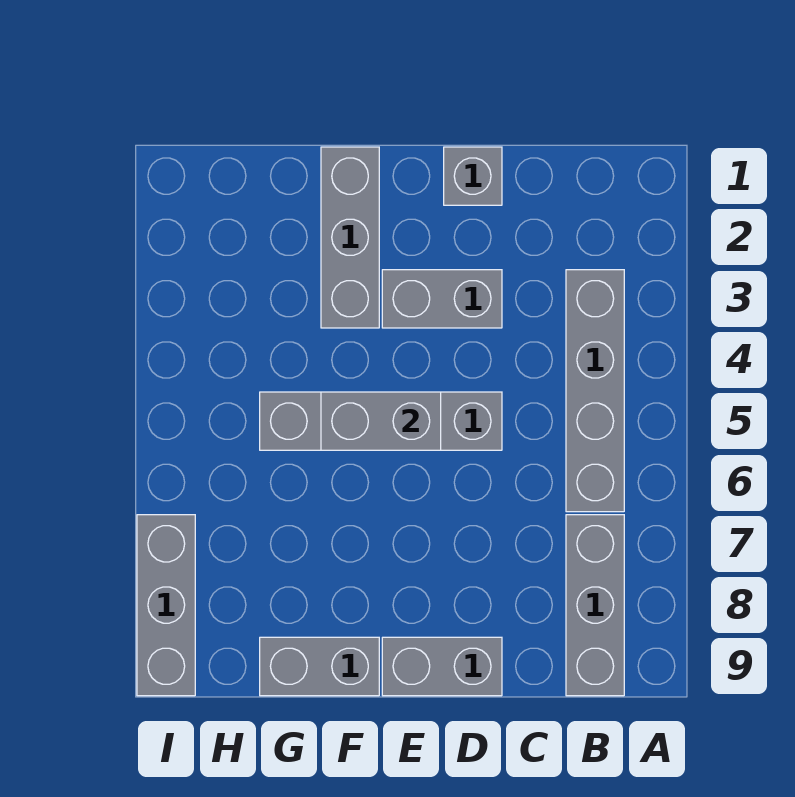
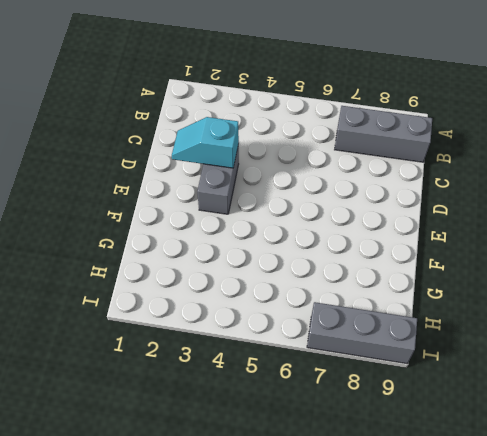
cyan 1x2 slope [172,117,239,168] -> none
none -> grey 1x4 brick [566,270,624,512]
none -> grey 1x1 brick [444,147,502,205]

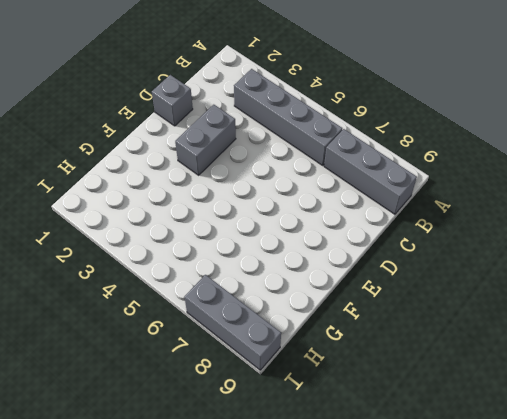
none -> grey 1x4 brick [260,392,502,450]
none -> grey 1x2 brick [382,637,502,696]

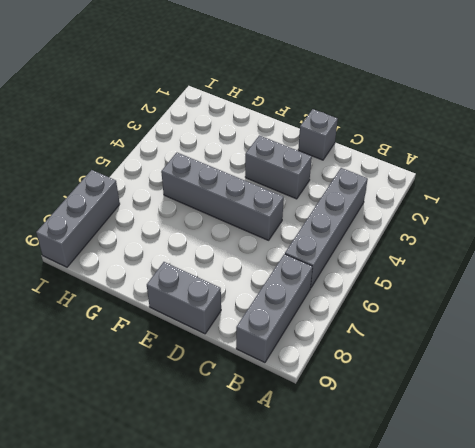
none -> grey 1x3 brick [321,147,379,328]
none -> grey 1x2 brick [260,637,379,696]

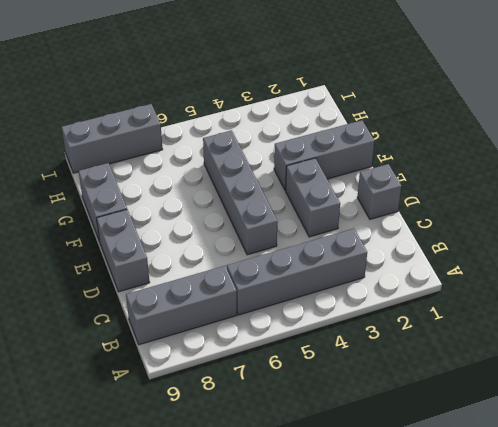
none -> grey 1x2 brick [321,392,441,450]

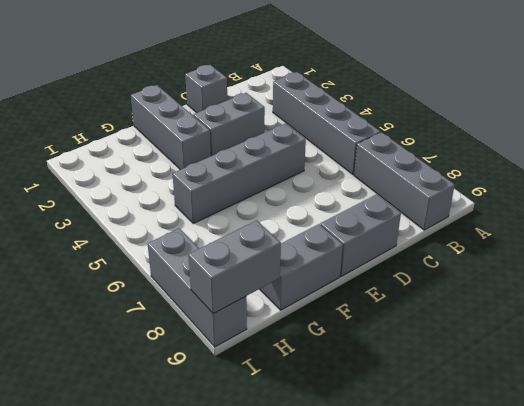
grey 1x2 brick [188,220,281,314] -> grey 1x2 brick moved to [321,392,441,450]

